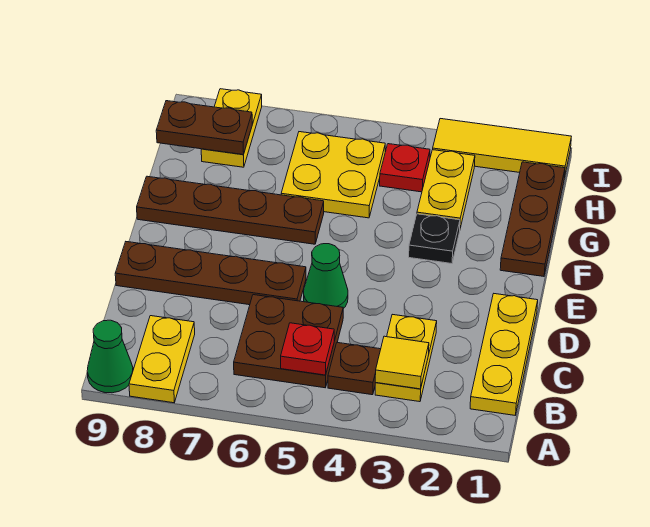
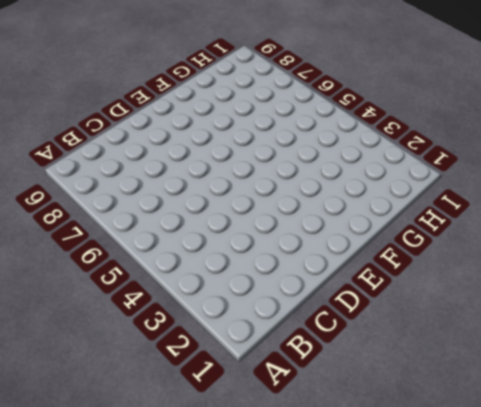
none -> yellow 1x2 plate [129,316,195,403]
none -> green 1x1 cone [87,320,133,393]
none -> yellow 1x3 plate [470,294,538,415]

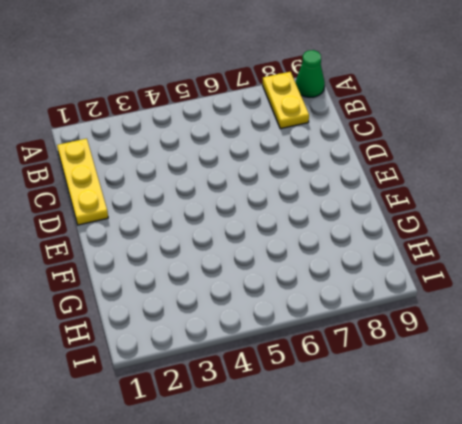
none -> yellow 1x2 plate [375,314,437,402]
none -> brown 1x1 plate [328,343,381,395]
none -> brown 2x2 plate [234,295,343,388]

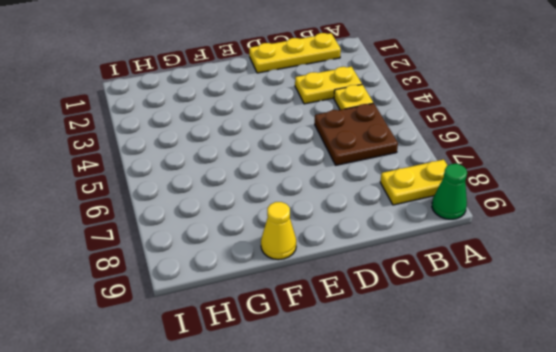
yellow 1x1 plate [334,85,373,110] -> brown 1x1 plate [328,343,381,395]
yellow 1x1 cone [261,202,296,260] -> brown 1x4 plate [137,176,324,244]
none -> green 1x1 cone [304,244,348,309]
none -> brown 1x4 plate [115,242,306,305]
none -> brown 1x3 plate [500,162,565,276]

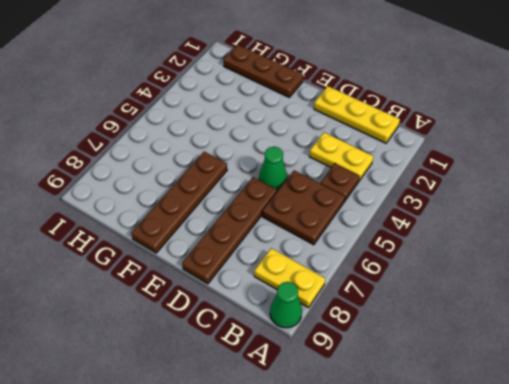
none -> black 1x1 plate [409,214,460,264]
none -> yellow 1x2 plate [417,150,475,228]
none -> yellow 2x2 plate [281,132,385,218]

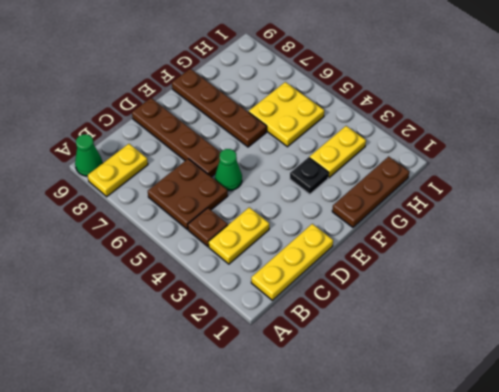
none -> red 1x1 plate [380,144,430,192]
none -> yellow 1x2 plate [201,89,262,167]
none -> yellow 1x3 tile [433,119,571,178]

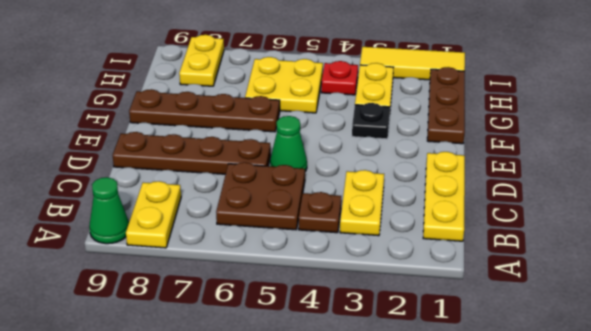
none -> yellow 1x1 tile [375,336,429,389]
none -> red 1x1 plate [281,323,334,375]
none -> brown 1x2 plate [156,101,252,155]

